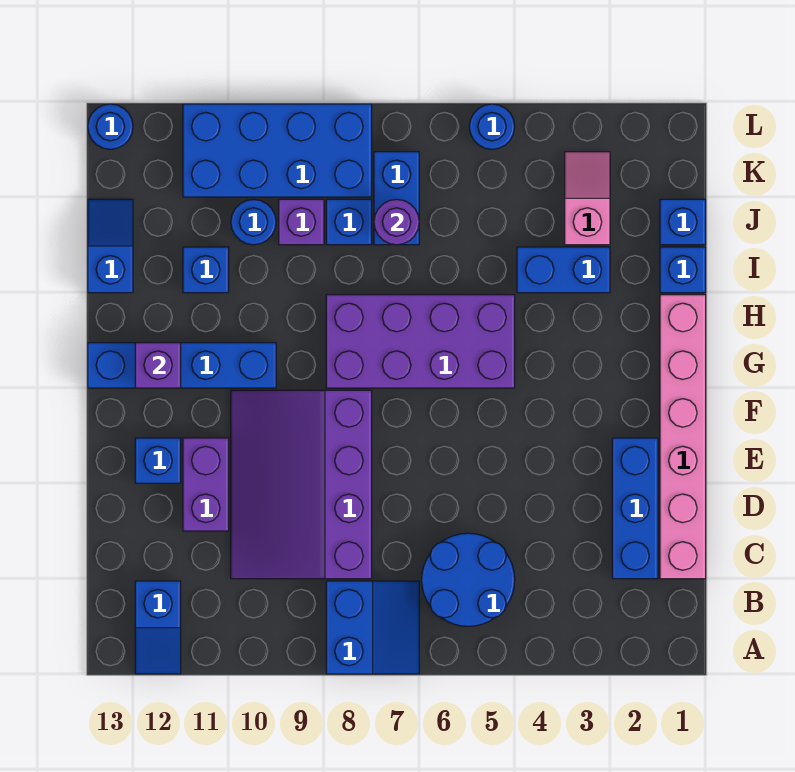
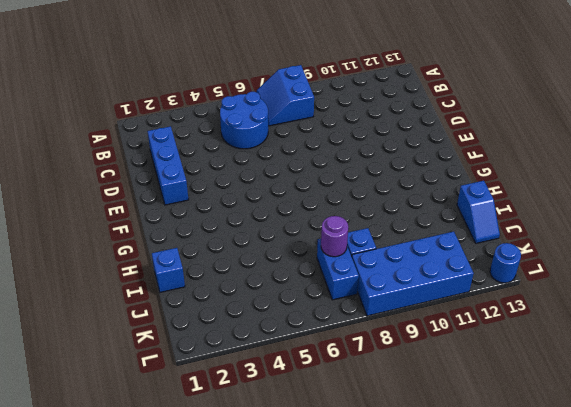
none -> blue 1x2 slope [135,581,181,674]
none -> pink 1x6 brick [660,295,706,579]
none -> purple 3x4 slope [231,390,372,579]

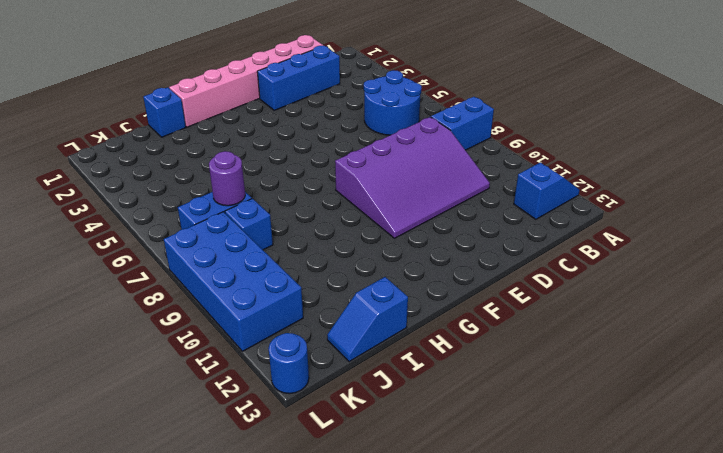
none -> purple 1x2 brick [183,438,229,531]
none -> blue 1x1 brick [135,438,181,483]
none -> purple 2x4 brick [326,295,515,388]

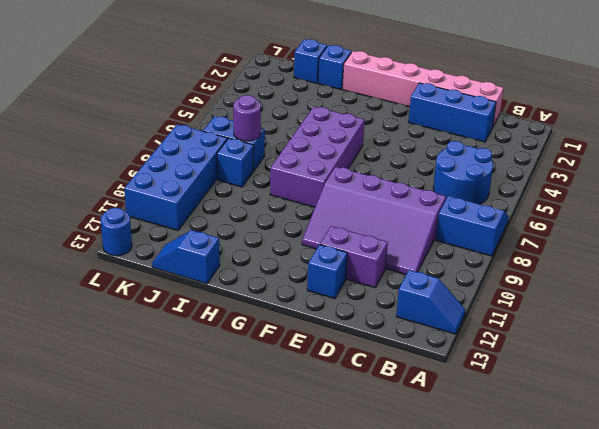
none -> blue 1x4 brick [88,343,276,388]
none -> blue 1x2 brick [517,247,610,293]
none -> blue 1x1 brick [183,247,229,293]

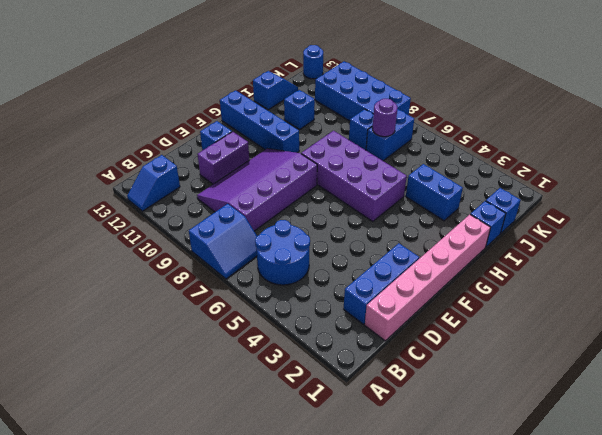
none -> pink 1x2 slope [565,152,610,245]
none -> purple 1x1 brick [279,199,324,245]
none -> blue 1x1 round brick [231,199,276,245]

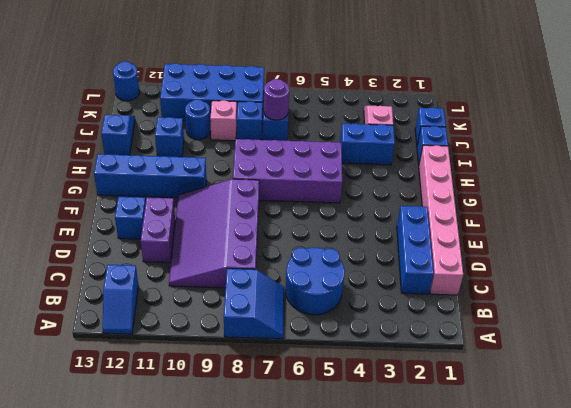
pink 1x1 brick [210,100,237,141] -> purple 1x1 brick [279,199,324,245]
none -> blue 1x1 round brick [469,104,515,149]
none -> purple 1x1 brick [135,343,181,388]

